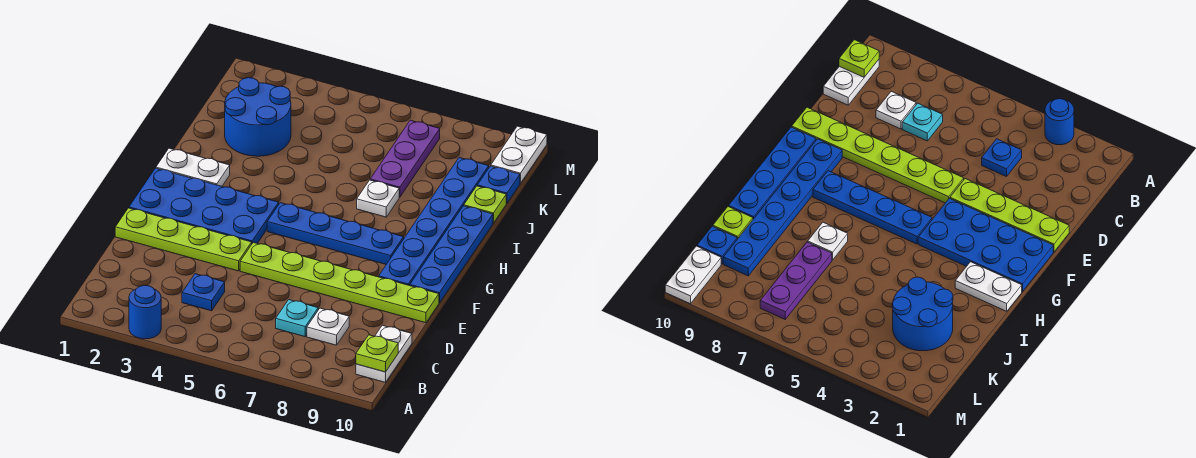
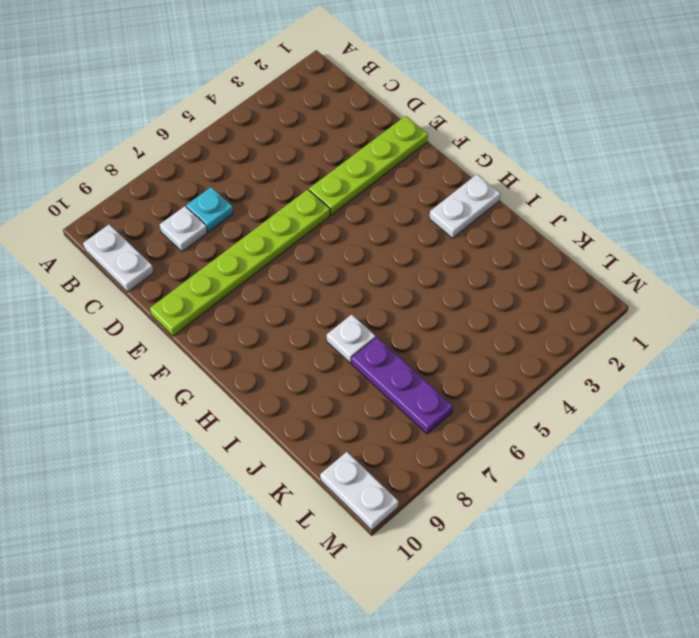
none -> blue 1x1 round brick [129,286,161,339]
none -> blue 1x1 plate [182,274,225,311]
none -> blue 2x4 plate [129,168,279,244]

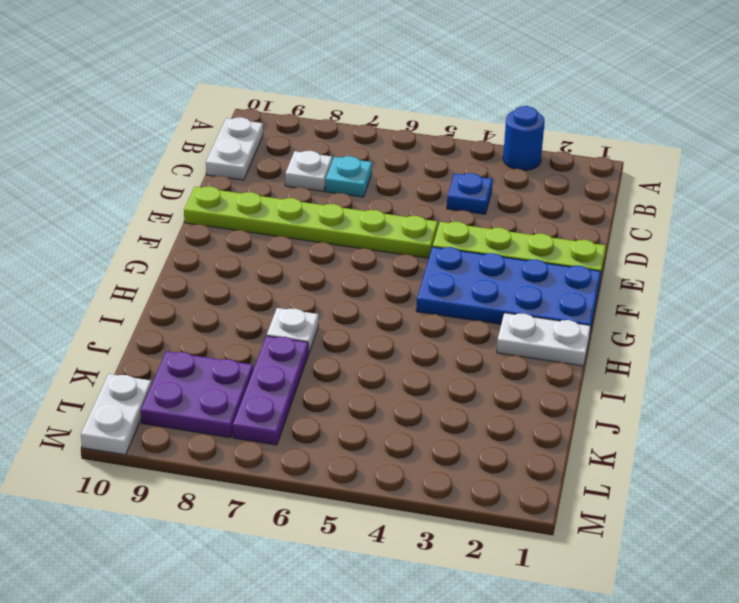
purple 2x2 plate [141,351,253,438] -> blue 1x6 plate [379,158,489,286]
none -> blue 1x4 plate [410,206,493,303]
none -> blue 1x4 plate [267,203,404,264]
none -> blue 2x2 round brick [225,78,291,156]

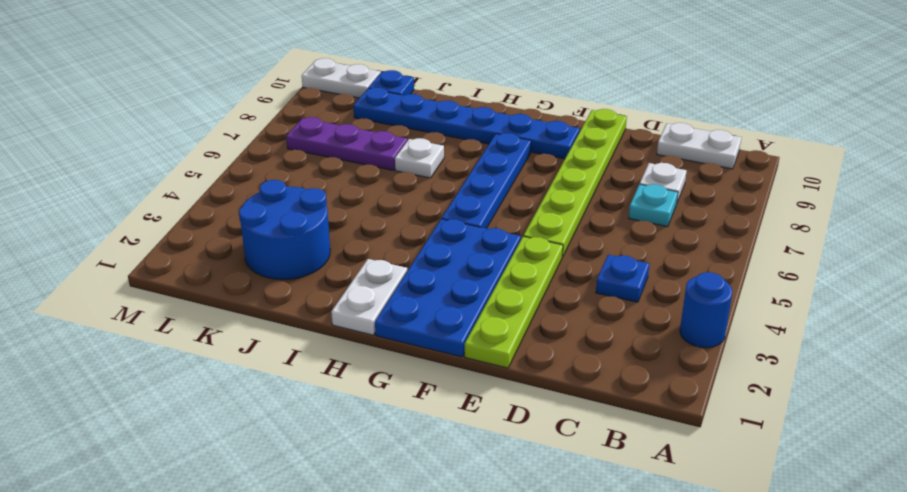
none -> blue 1x4 plate [410,206,493,303]
none -> lime 1x1 plate [464,186,506,223]
none -> lime 1x1 plate [356,335,398,372]

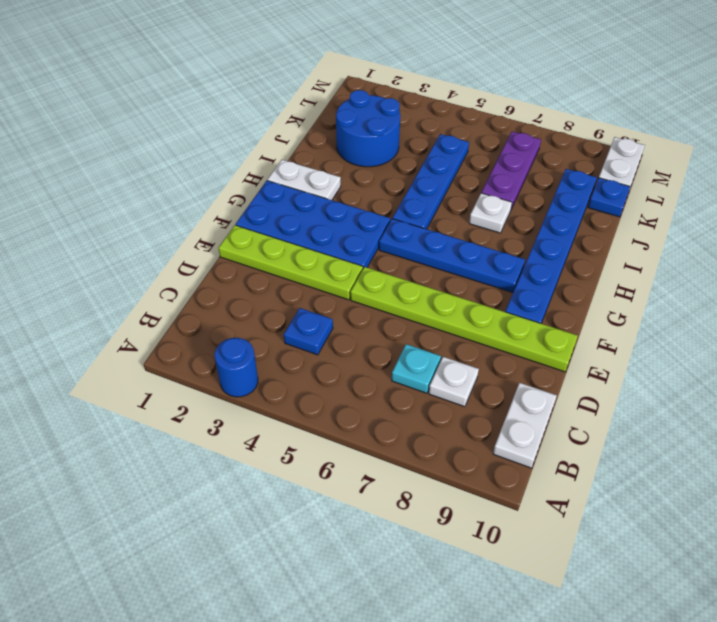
blue 1x4 plate [393,134,469,229] -> blue 1x4 plate moved to [410,206,493,303]
none -> lime 1x1 plate [464,186,506,223]
none -> lime 1x1 plate [356,335,398,372]

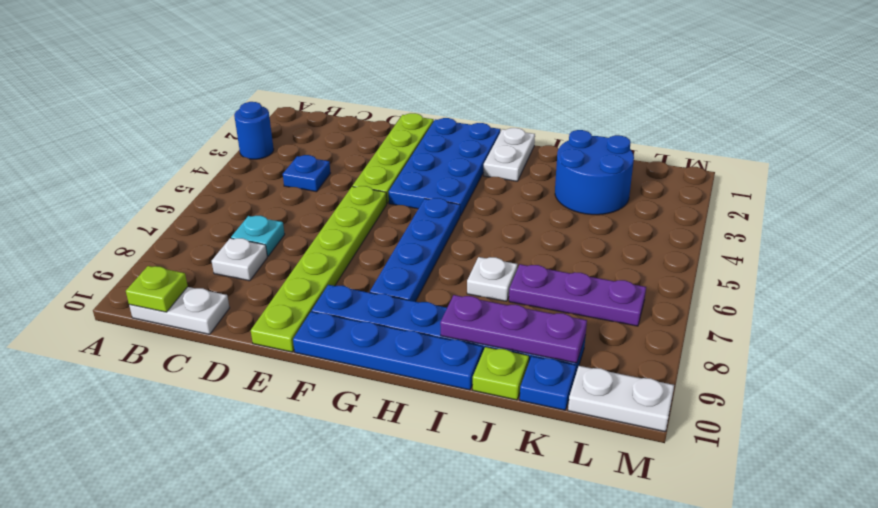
purple 1x3 plate [440,295,587,363] -> none

